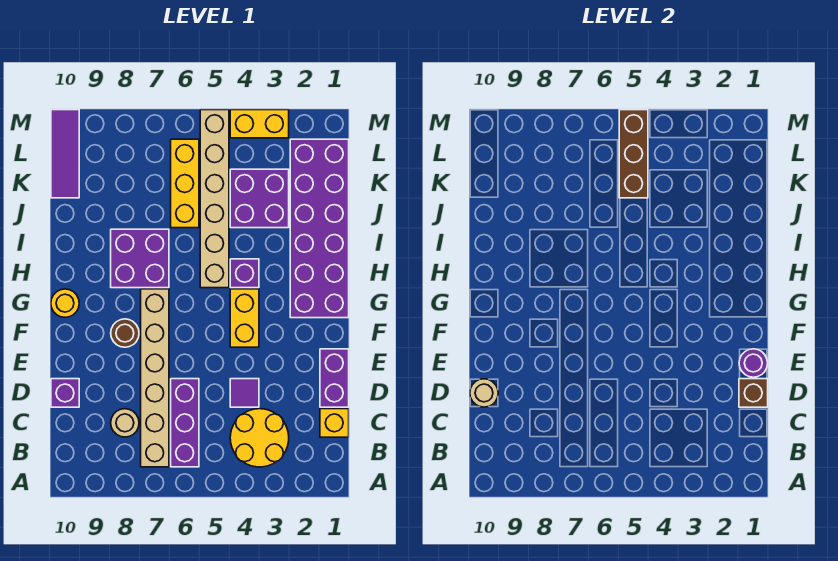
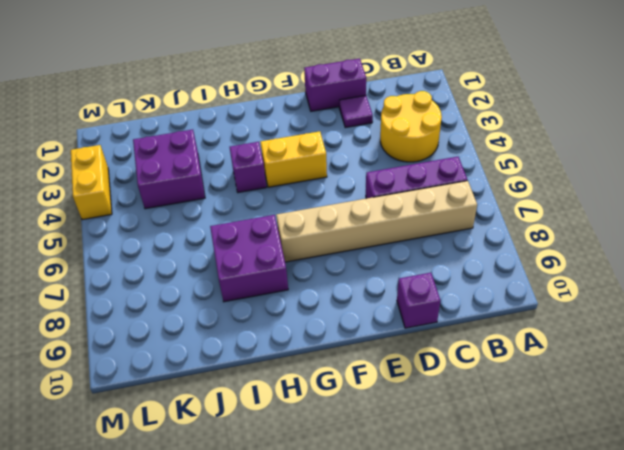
purple 1x1 tile [339,96,373,128] -> purple 1x1 tile moved to [230,379,259,407]
none -> yellow 1x1 brick [320,409,349,437]
none -> tan 1x1 round brick [111,409,139,437]
none -> brown 1x1 round brick [111,319,139,347]

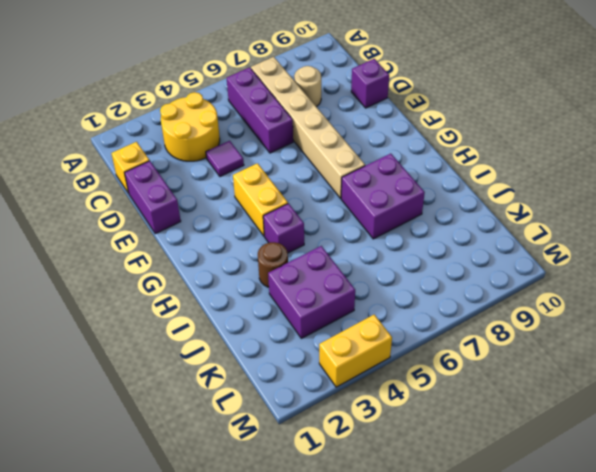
brown 1x1 round brick [258,242,288,287] -> brown 1x1 round brick moved to [111,319,139,347]
none -> purple 2x6 brick [290,139,349,318]
none -> yellow 1x1 round brick [51,289,79,317]
none -> tan 1x6 brick [200,110,229,288]

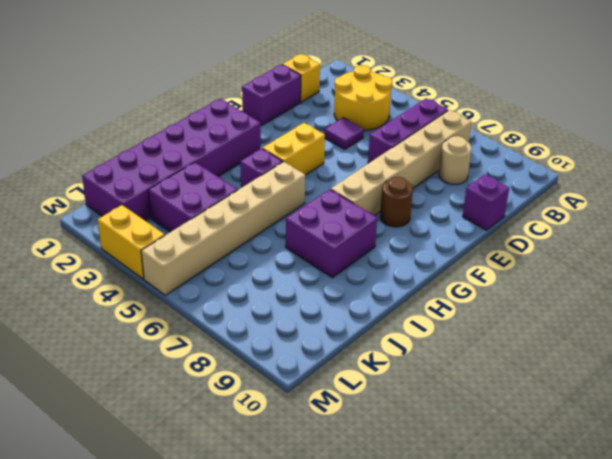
none -> yellow 1x1 round brick [51,289,79,317]
none -> yellow 1x3 brick [171,139,199,228]
none -> purple 1x3 tile [51,110,79,198]

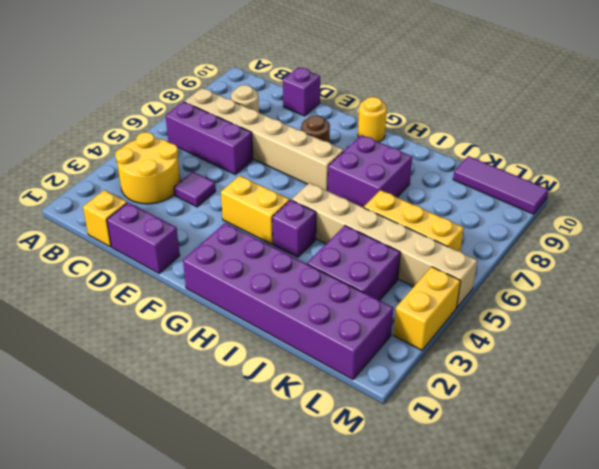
none -> brown 1x1 brick [739,379,768,407]
none -> tan 1x1 round brick [470,379,498,407]
none -> purple 1x1 round brick [739,349,768,377]

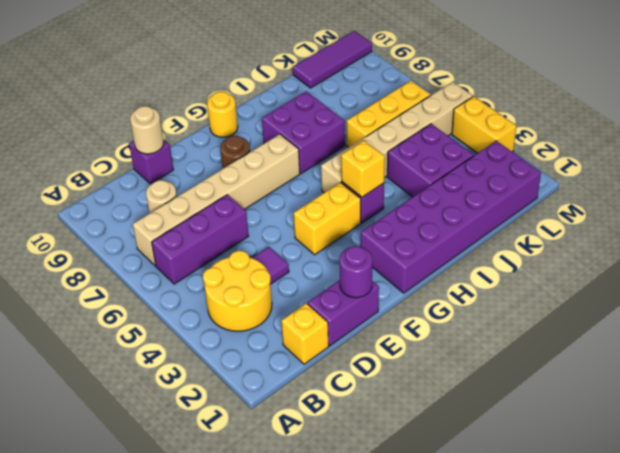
yellow 1x1 brick [341,141,385,197] -> none
none -> brown 1x1 brick [739,379,768,407]
none -> brown 1x3 brick [619,110,648,198]

